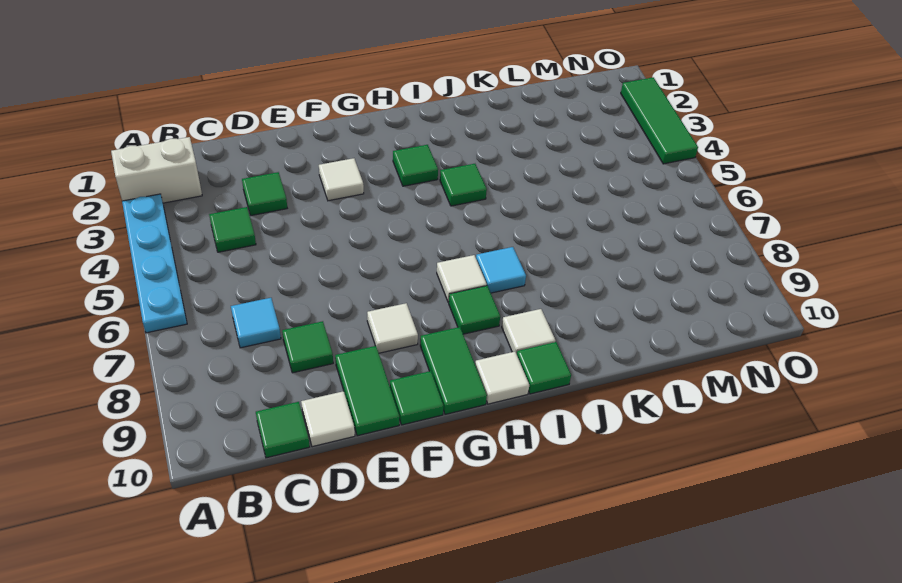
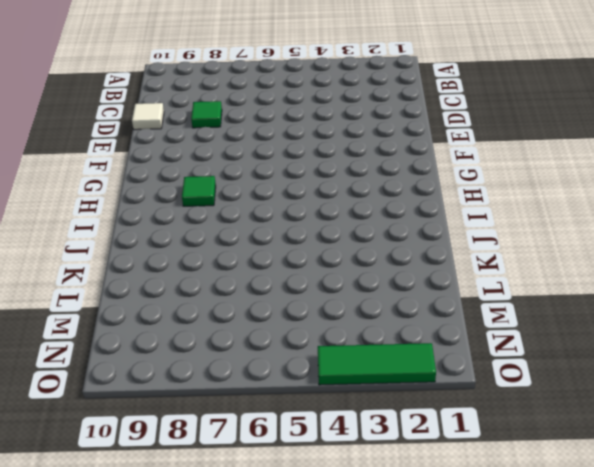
none -> white 1x2 brick [111,137,202,203]
none -> cyan 1x4 plate [122,194,187,333]
none -> green 1x1 tile [209,207,256,252]

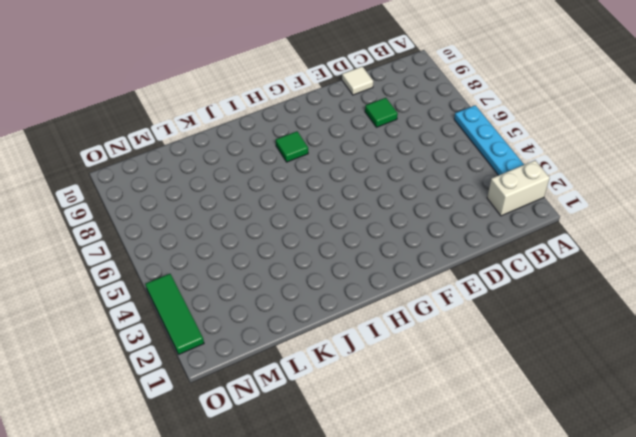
none -> green 1x1 tile [209,207,256,252]
none -> cyan 1x1 tile [231,298,281,348]
none -> green 1x1 tile [256,402,310,458]

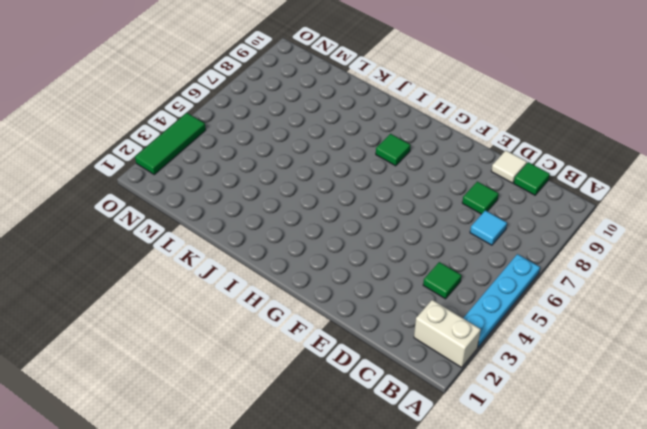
none -> green 1x1 tile [242,172,287,216]
none -> green 1x2 tile [335,346,399,436]
none -> white 1x1 tile [319,158,364,201]

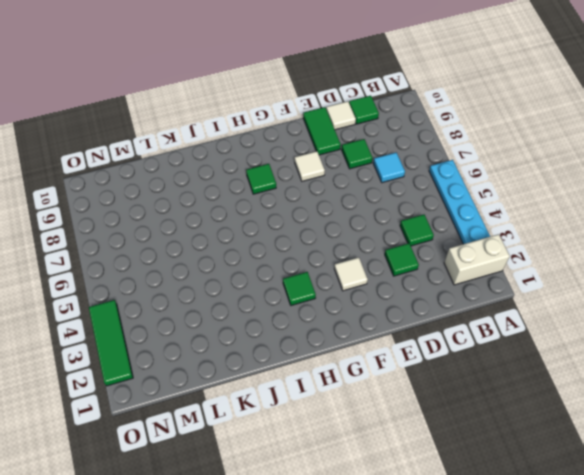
none -> green 1x1 tile [390,371,444,425]
none -> green 1x2 tile [420,327,487,414]
none -> white 1x1 tile [437,255,487,302]

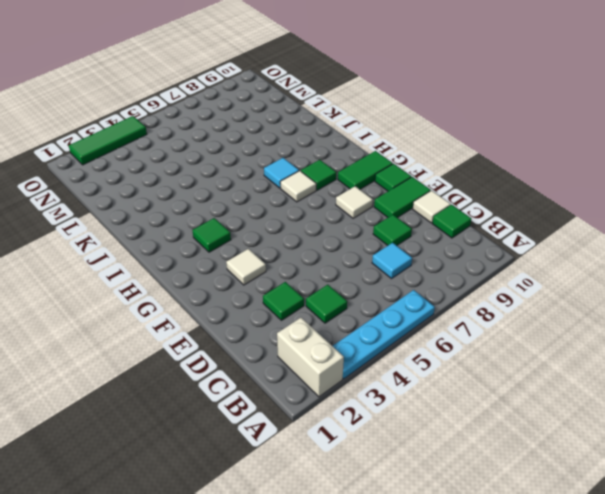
none -> white 1x1 tile [475,352,529,404]
none -> green 1x1 tile [440,164,487,206]
none -> white 1x1 tile [502,309,555,354]

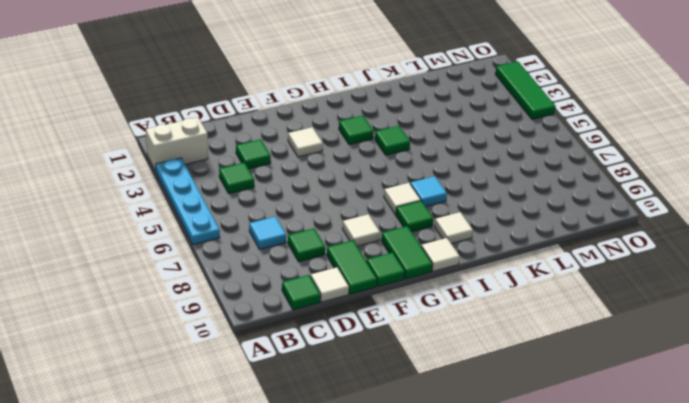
none -> green 1x1 tile [517,342,571,394]

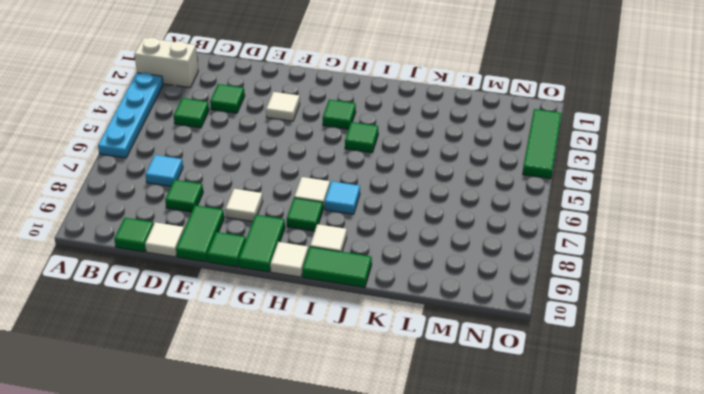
green 1x2 tile [302,247,372,288] -> green 1x1 tile [517,342,571,394]

